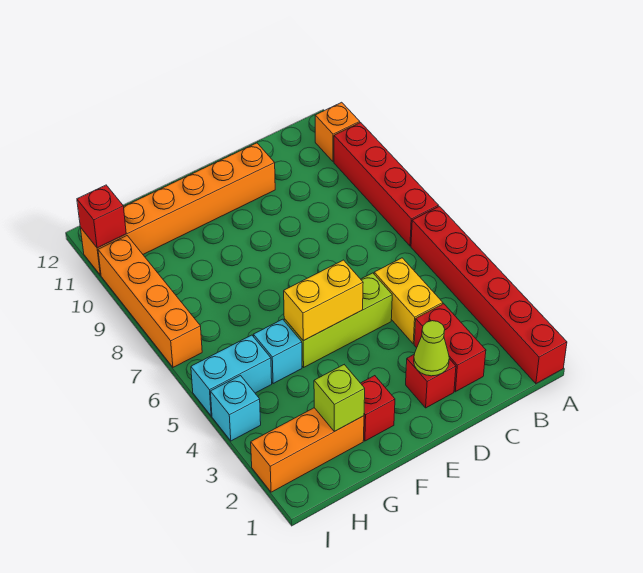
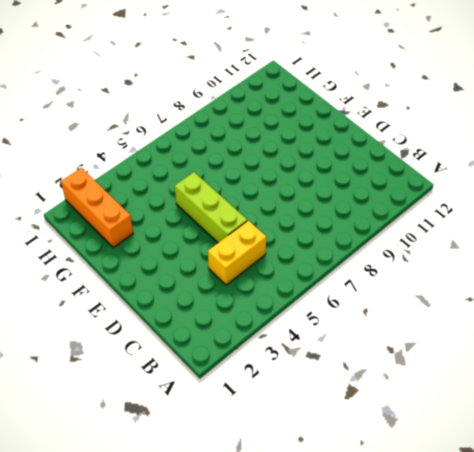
none -> red 1x6 brick [411,206,567,384]
none -> red 1x4 brick [334,122,438,246]
none -> orange 1x1 brick [315,102,360,162]

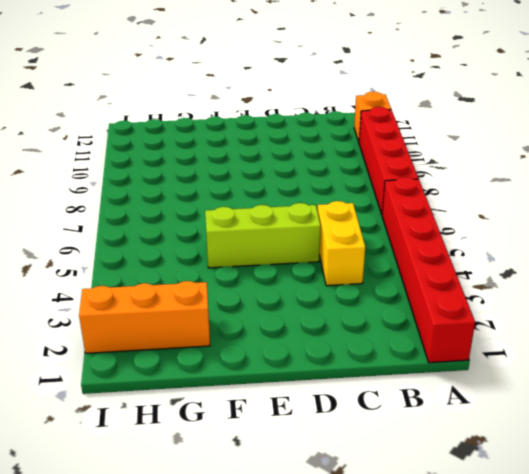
none -> red 1x2 brick [414,304,486,392]
none -> red 1x1 brick [406,355,456,408]
none -> orange 1x6 brick [80,143,275,275]

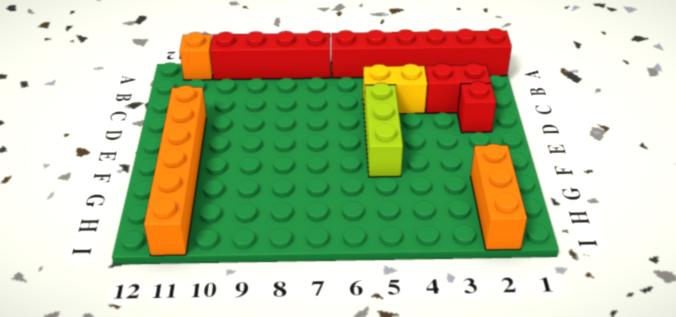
none -> red 1x1 brick [361,376,395,441]
none -> cyan 1x1 brick [253,319,302,384]
none -> cyan 1x2 brick [191,335,272,416]

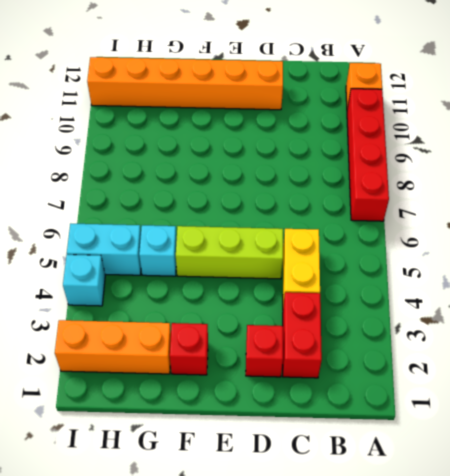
none -> red 1x6 brick [411,206,567,384]
none -> orange 1x4 brick [98,236,202,367]
none -> lime 1x1 cone [414,321,449,376]

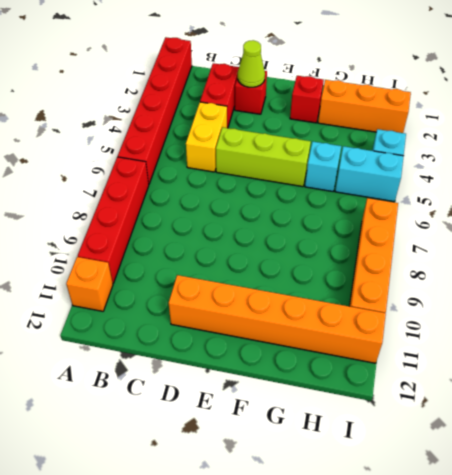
none -> yellow 1x2 brick [284,260,363,341]
none -> lime 1x1 brick [314,365,365,432]
none -> red 1x1 brick [77,185,126,248]

